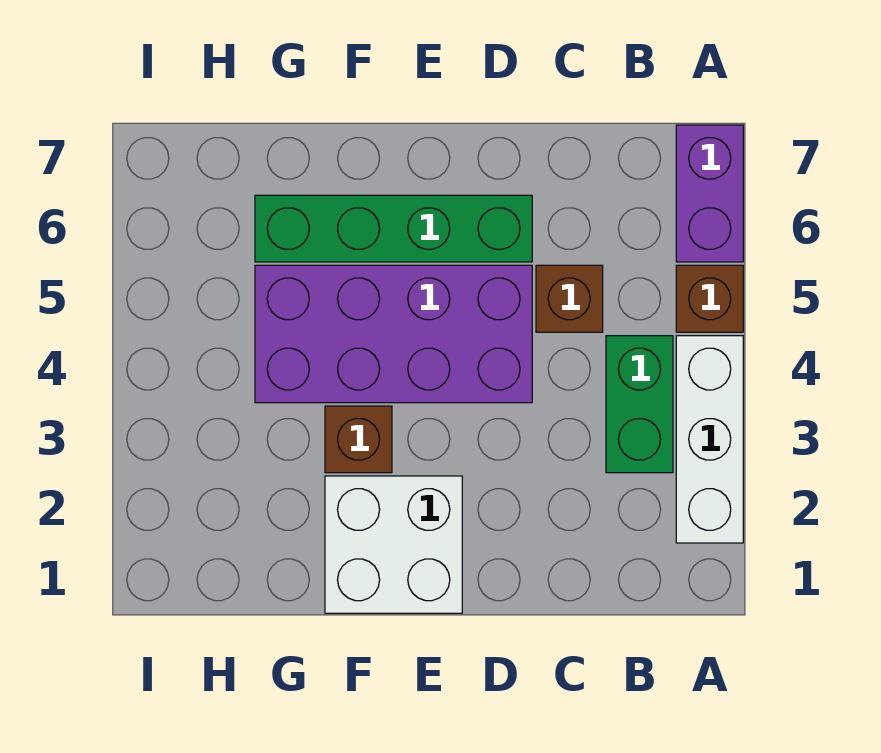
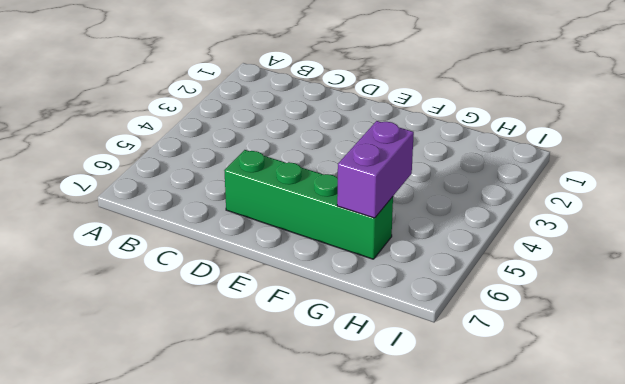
purple 1x2 brick [337,121,414,218] -> purple 1x2 brick moved to [676,125,743,262]
none -> white 1x3 brick [676,336,743,543]
none -> brown 1x1 brick [676,265,743,332]

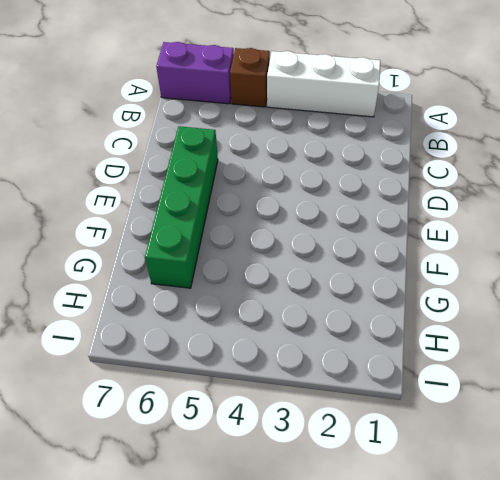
none -> green 1x2 brick [606,336,673,473]
none -> brown 1x1 brick [536,265,603,332]

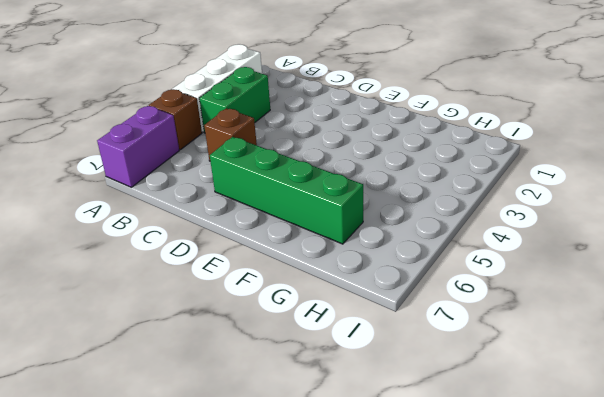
none -> purple 2x4 brick [255,265,532,403]
none -> white 2x2 brick [325,476,462,613]

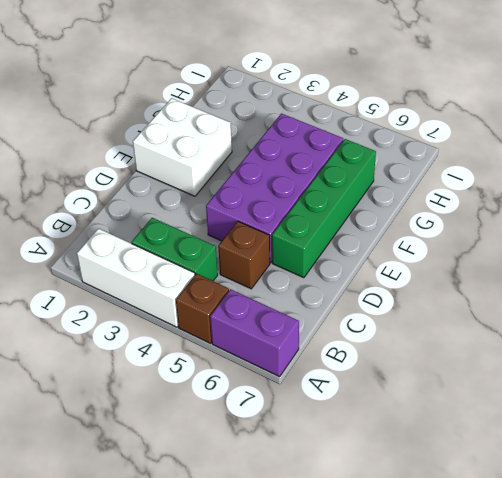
none -> brown 1x1 brick [325,406,392,473]

